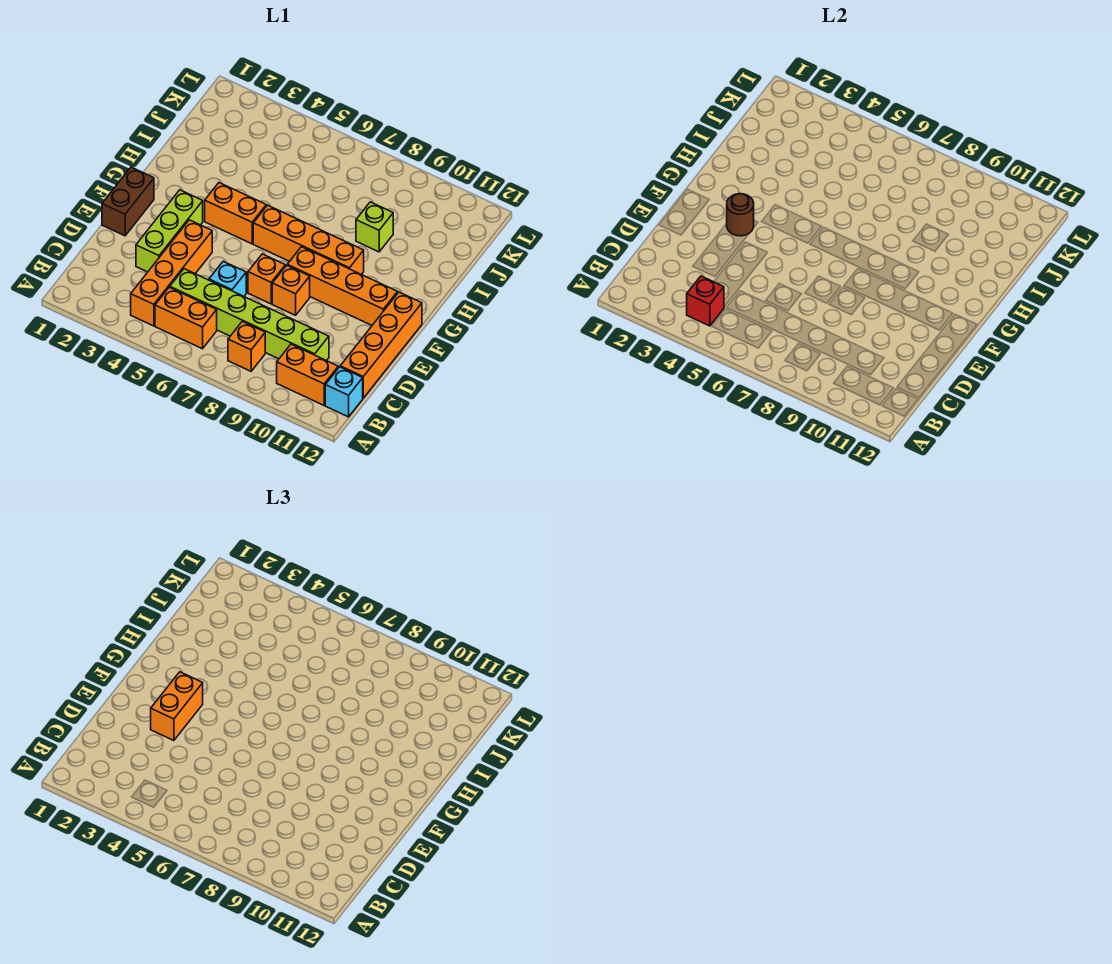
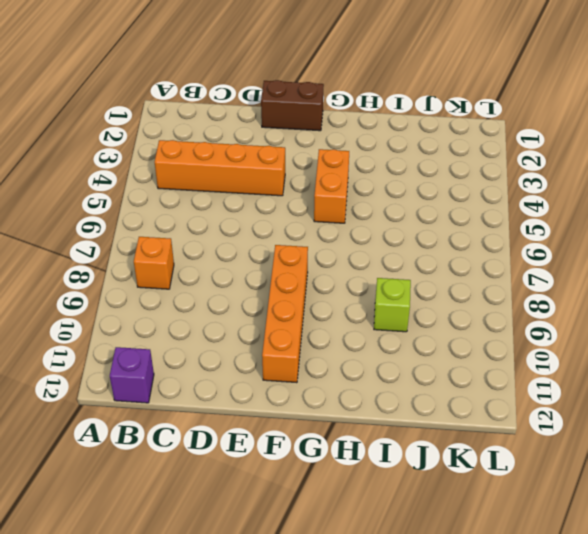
purple 1x1 brick [110,347,154,403] -> cyan 1x1 brick [325,367,363,417]
none -> orange 1x2 brick [155,287,217,349]
none -> orange 1x2 brick [277,344,338,405]
none -> lime 1x6 brick [170,269,329,361]

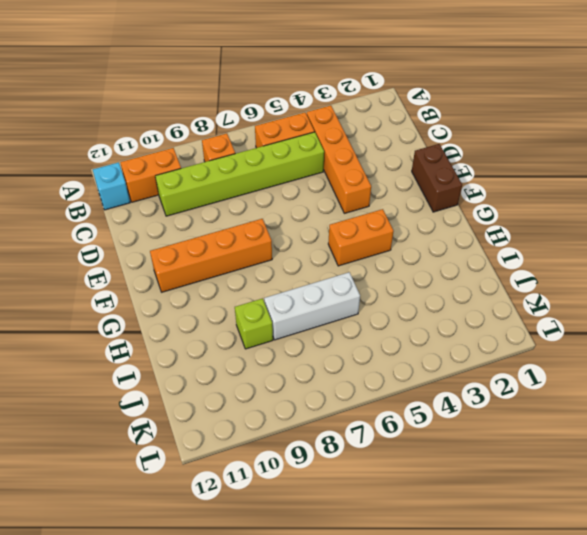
white 1x3 brick [264,272,360,340] -> none
none -> orange 1x4 brick [340,292,422,398]
none -> lime 1x3 brick [136,190,203,272]
none -> cyan 1x1 brick [209,261,246,296]

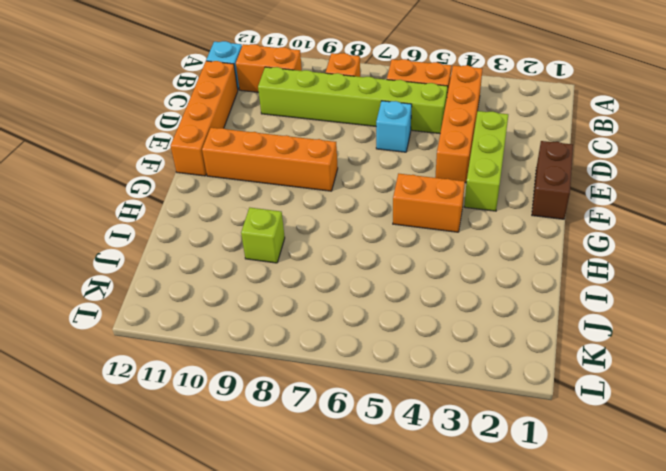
none -> orange 1x1 brick [248,254,285,304]
none -> orange 1x1 brick [272,265,310,315]
none -> orange 1x4 brick [253,205,364,274]

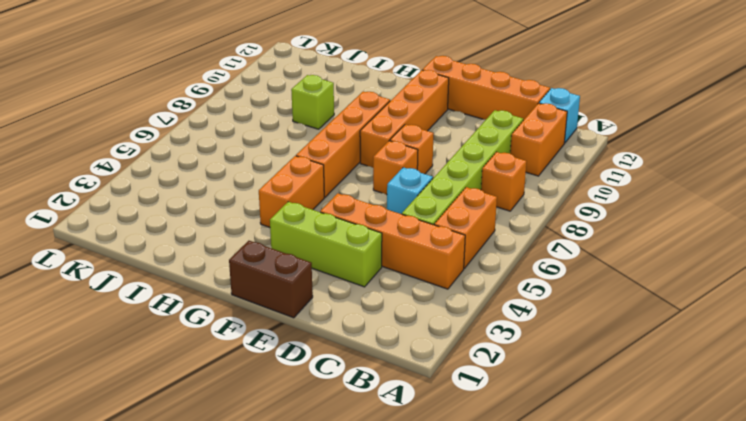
none -> red 1x1 brick [687,276,724,326]
none -> brown 1x1 round brick [727,194,754,236]
none -> orange 1x2 brick [151,672,203,741]

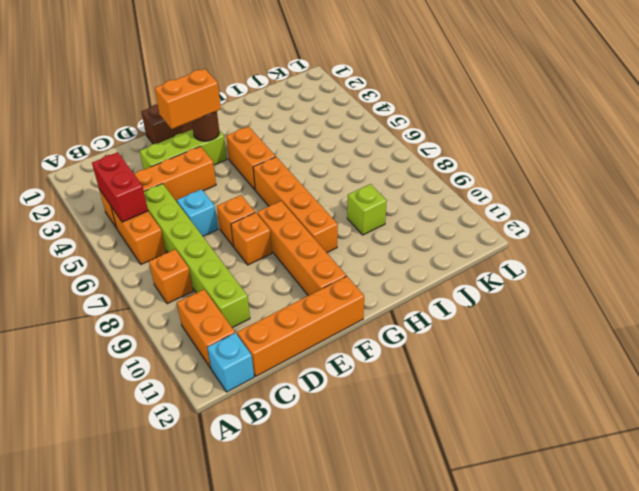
red 1x2 brick [92,152,148,222] -> red 1x1 brick [687,276,724,326]

